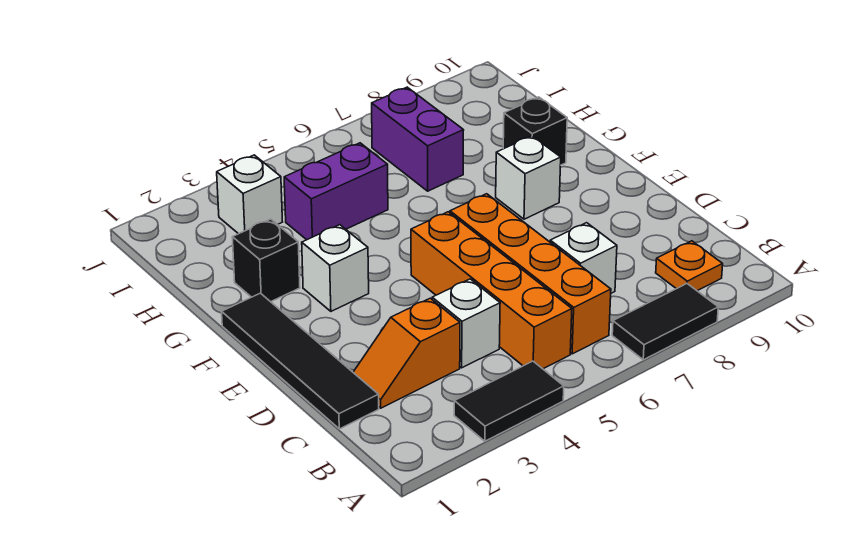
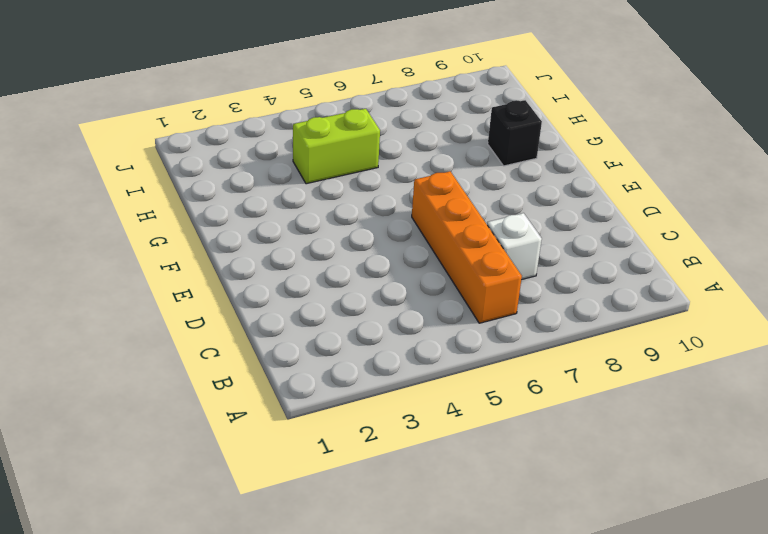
lime 1x2 brick [293,109,380,184] -> purple 1x2 brick [284,143,388,240]
none -> black 1x2 tile [454,361,564,441]
none -> black 1x2 tile [612,284,718,360]
none -> orange 1x4 brick [411,212,572,369]

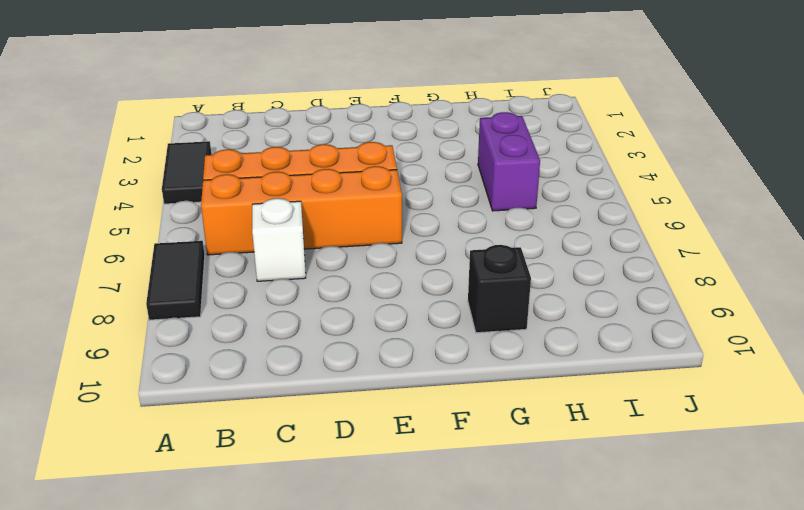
none -> orange 1x1 plate [656,241,723,291]
none -> black 1x4 tile [222,293,379,429]
none -> orange 1x2 slope [353,298,460,408]

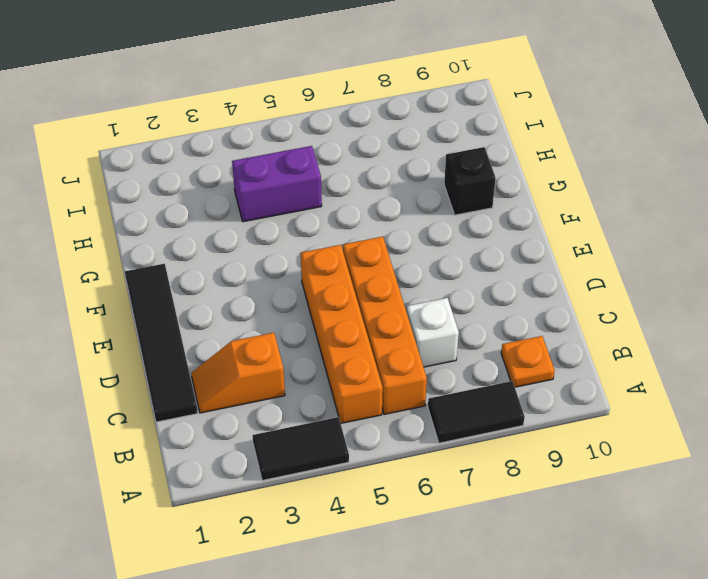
none -> white 1x1 brick [432,279,500,368]
none -> white 1x1 brick [302,225,369,311]
none -> white 1x1 brick [496,136,561,219]

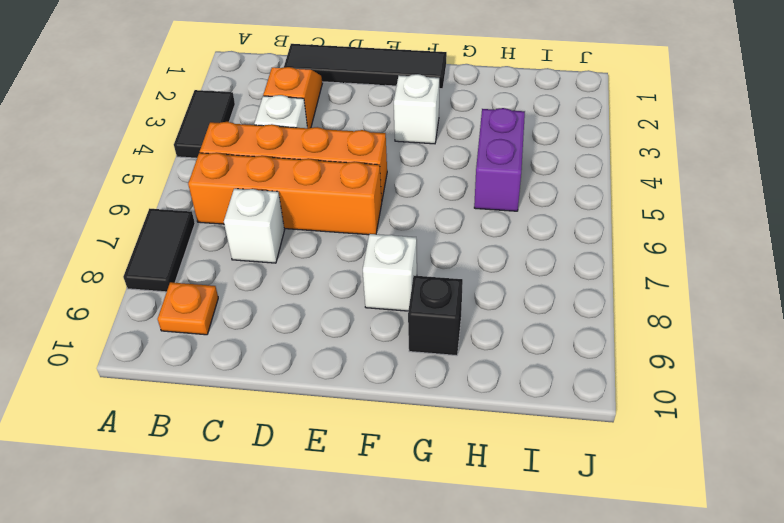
none -> black 1x1 brick [232,219,300,302]
none -> purple 1x2 brick [372,87,464,191]
none -> white 1x1 brick [217,155,282,234]

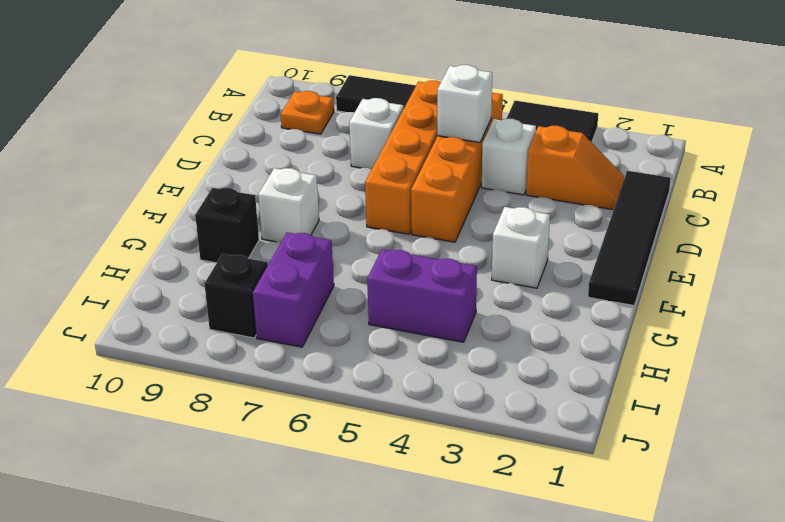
white 1x1 brick [437,65,492,142] -> white 1x1 brick moved to [217,155,282,234]
black 1x1 brick [204,254,268,338] -> black 1x1 brick moved to [232,219,300,302]

